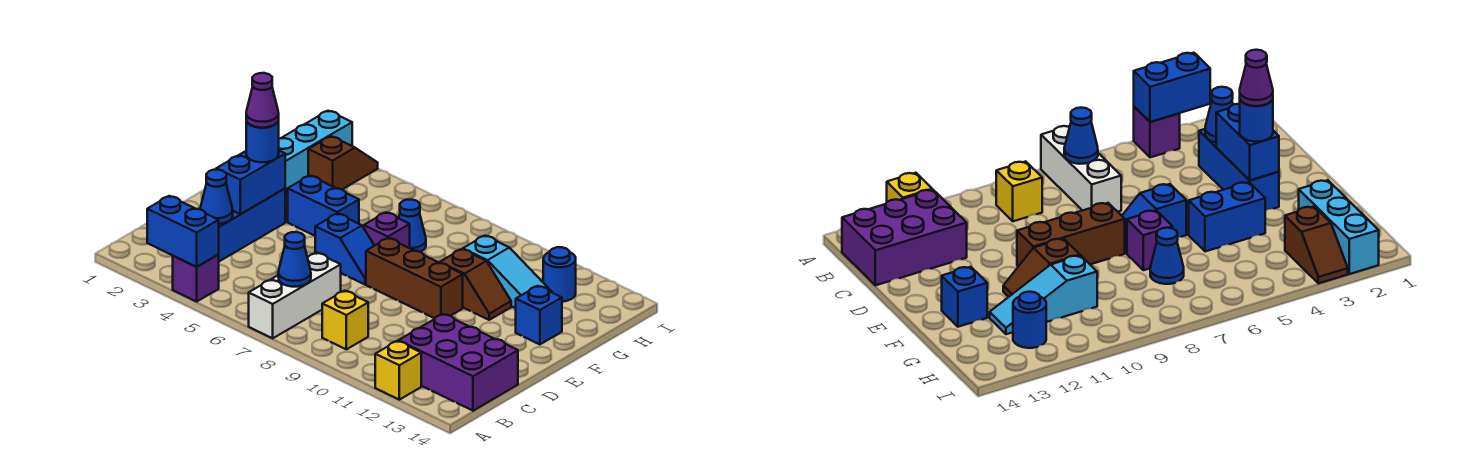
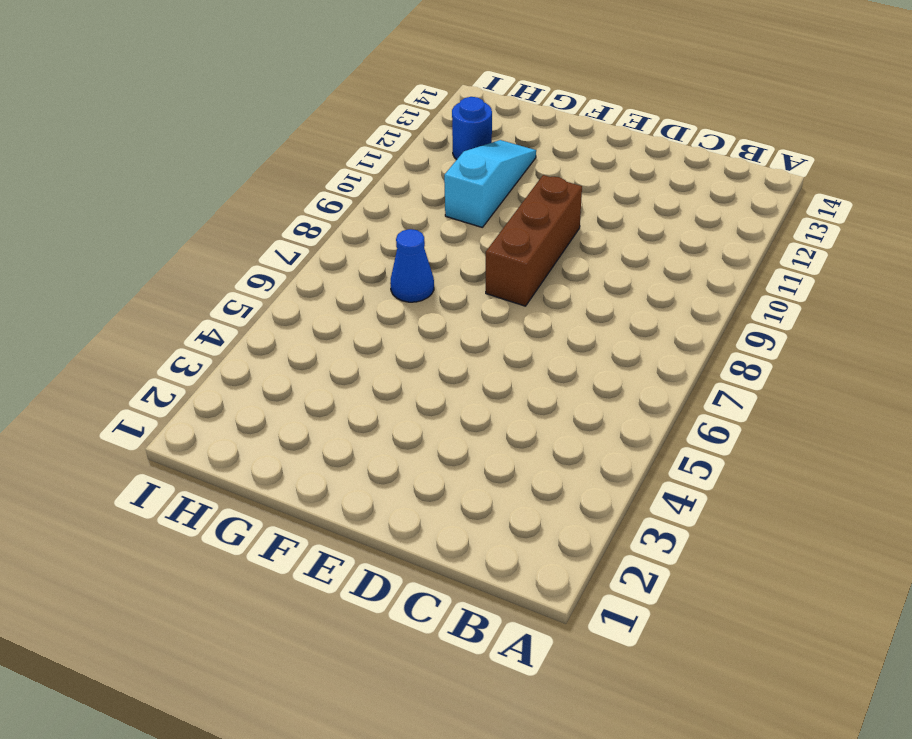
none -> purple 1x1 brick [173,255,219,302]
none -> white 1x3 brick [249,253,341,338]
none -> yellow 1x1 brick [375,341,421,400]

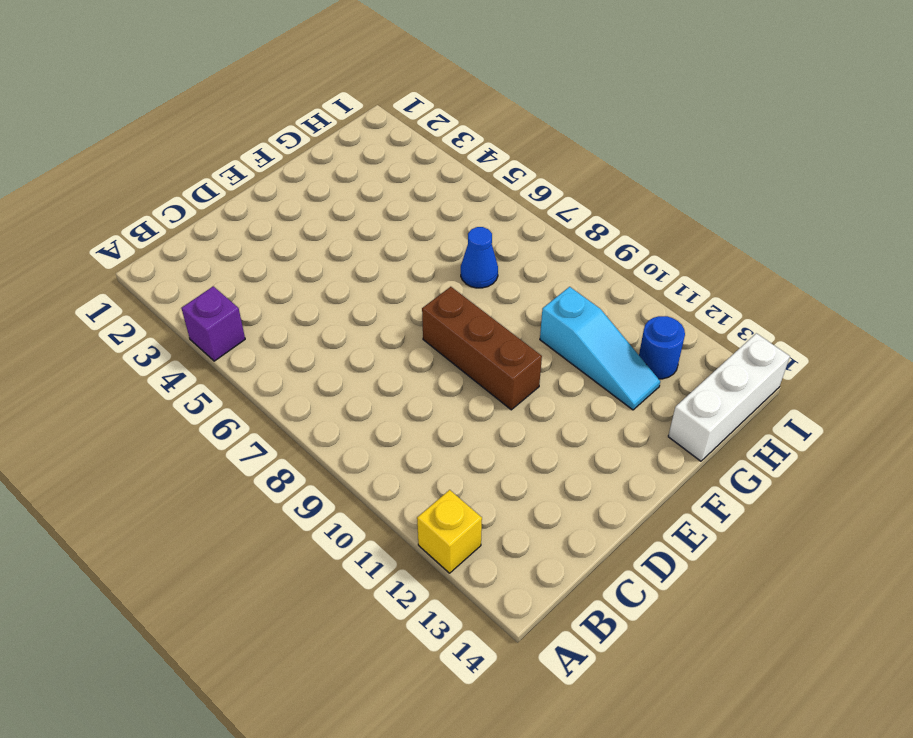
white 1x3 brick [668,333,790,461] -> white 1x3 brick moved to [249,253,341,338]
none -> yellow 1x1 brick [322,291,368,349]
none -> purple 2x3 brick [398,314,518,411]
none -> blue 1x3 brick [218,189,285,261]

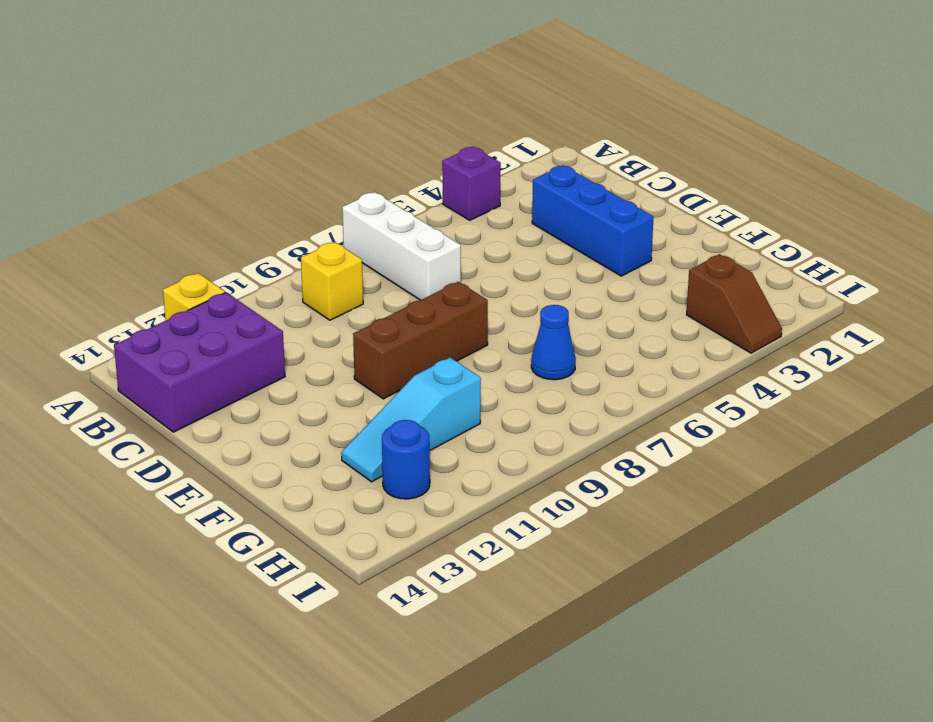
none -> blue 1x2 slope [315,214,374,284]
none -> blue 1x2 brick [288,176,359,236]
none -> purple 1x1 brick [364,212,410,248]

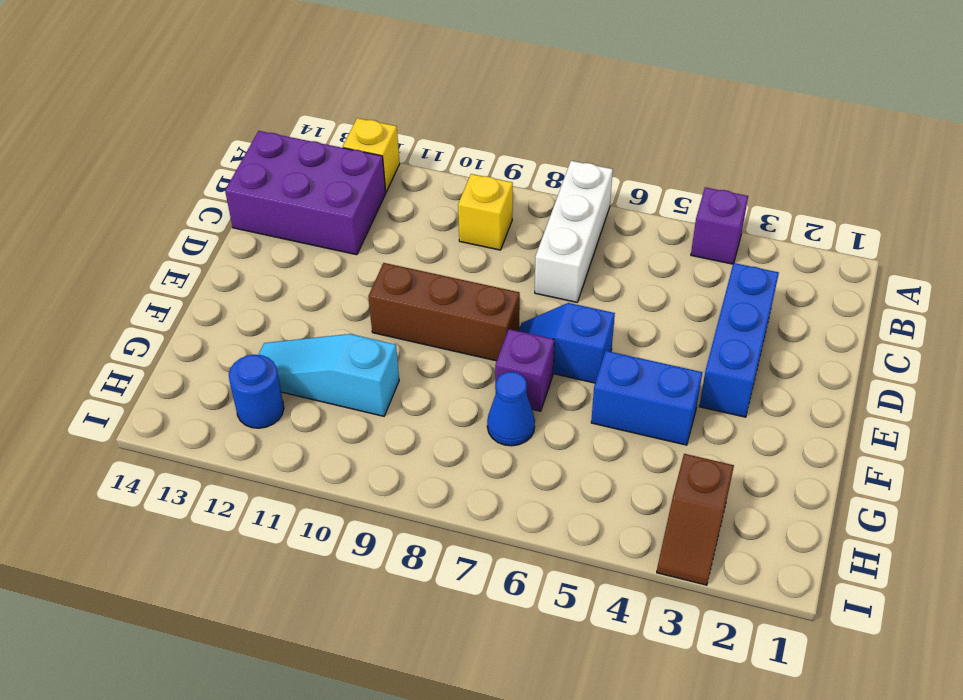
none -> brown 1x2 slope [439,249,511,320]
none -> blue 1x1 brick [516,286,562,344]
none -> cyan 1x3 brick [279,111,352,196]

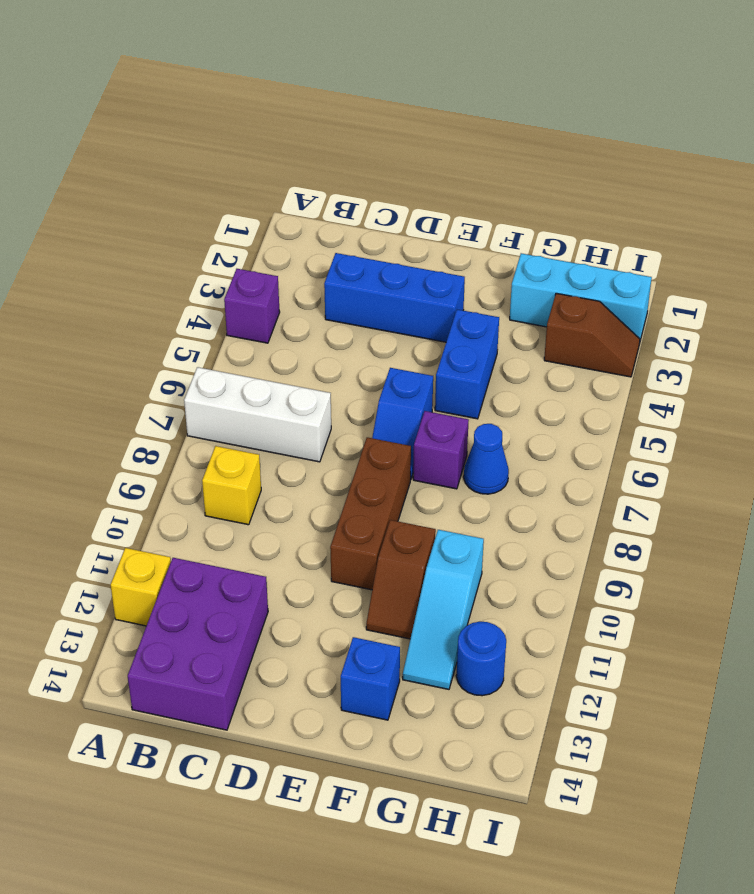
none -> blue 1x2 brick [147,196,219,267]
none -> blue 1x1 cone [278,232,311,287]
none -> blue 1x1 cone [200,170,233,224]

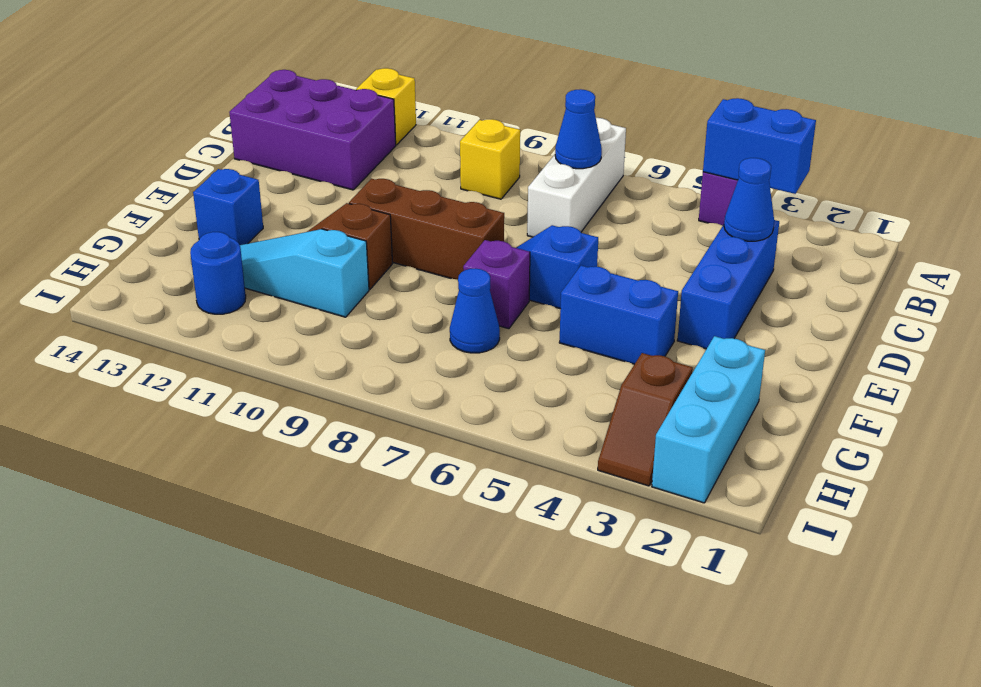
none -> blue 1x2 brick [216,151,285,214]
none -> blue 1x1 round brick [246,121,279,162]
none -> purple 1x1 cone [246,73,279,128]

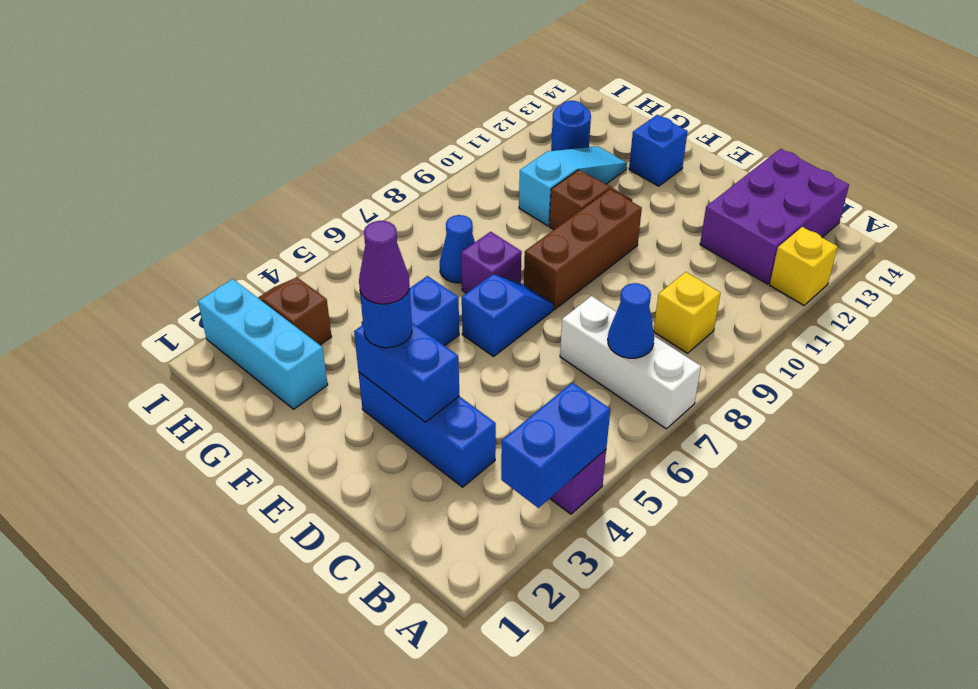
none -> blue 1x1 cone [200,170,233,224]

